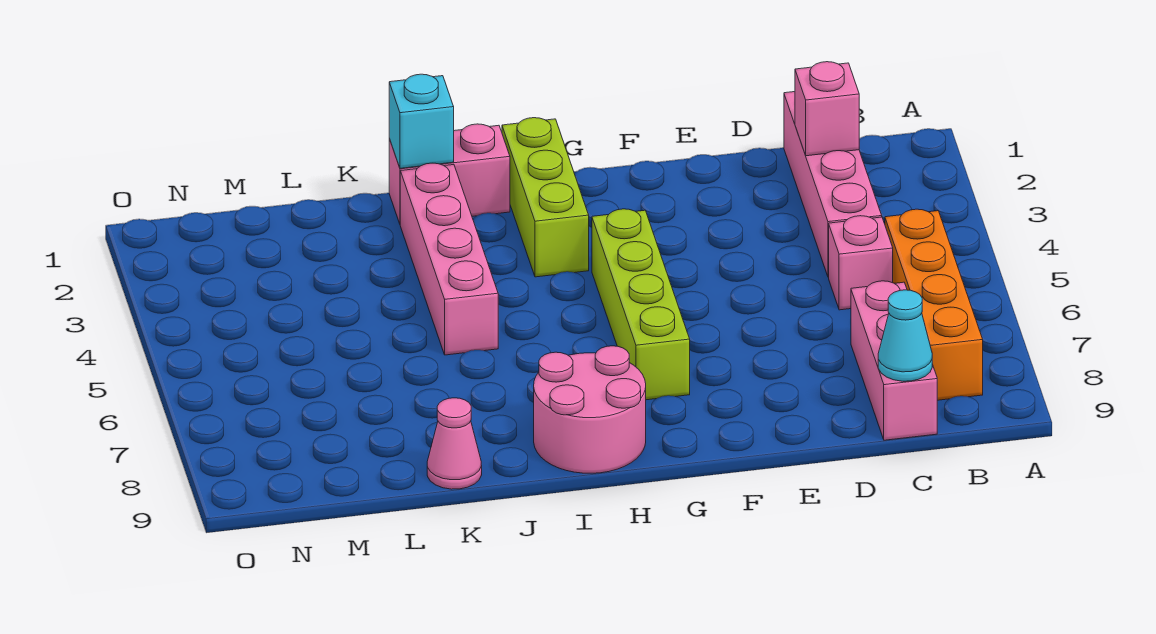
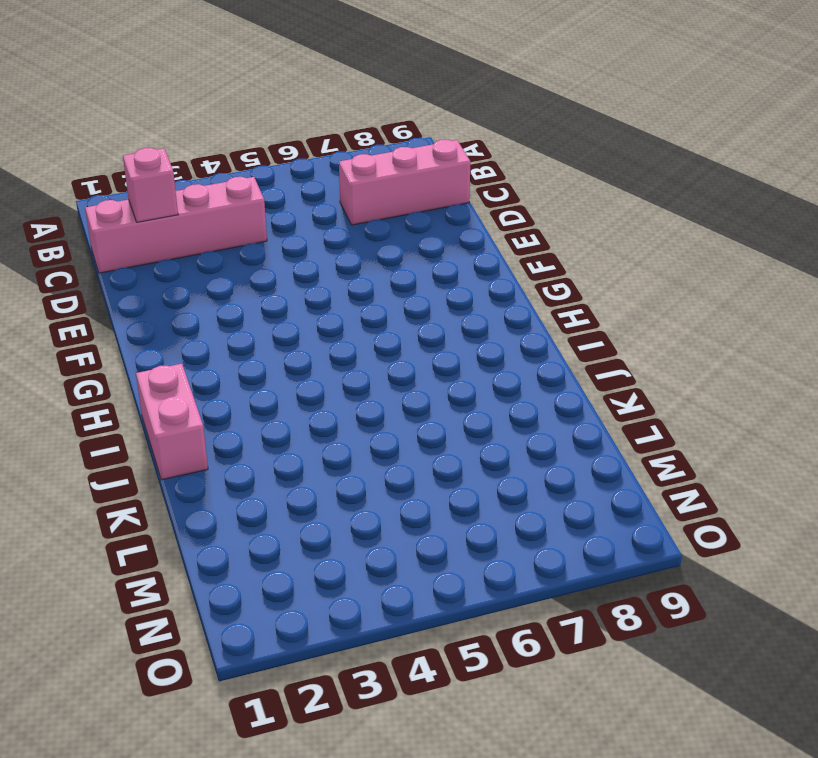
none -> orange 1x4 brick [885,209,983,400]
none -> pink 1x1 brick [829,216,893,310]
none -> lime 1x4 brick [592,209,690,400]

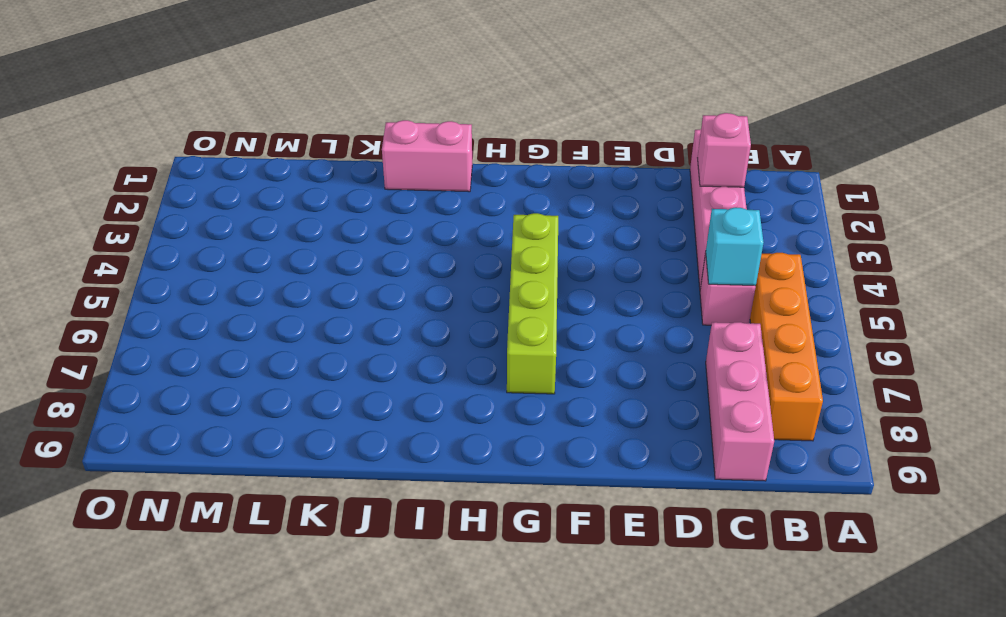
cyan 1x1 brick [706,207,764,286] -> cyan 1x1 brick moved to [389,74,454,168]
none -> lime 1x3 brick [502,118,589,277]
none -> pink 2x2 round brick [534,346,646,473]
none -> pink 1x4 brick [400,163,498,355]

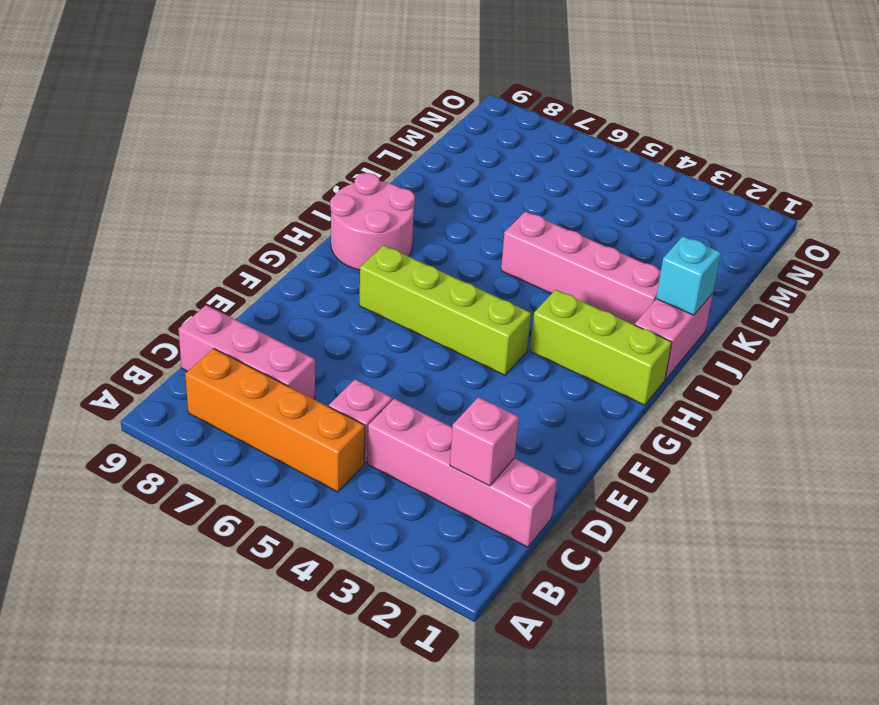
none -> pink 1x1 cone [427,398,482,489]
none -> cyan 1x1 cone [878,290,932,381]

